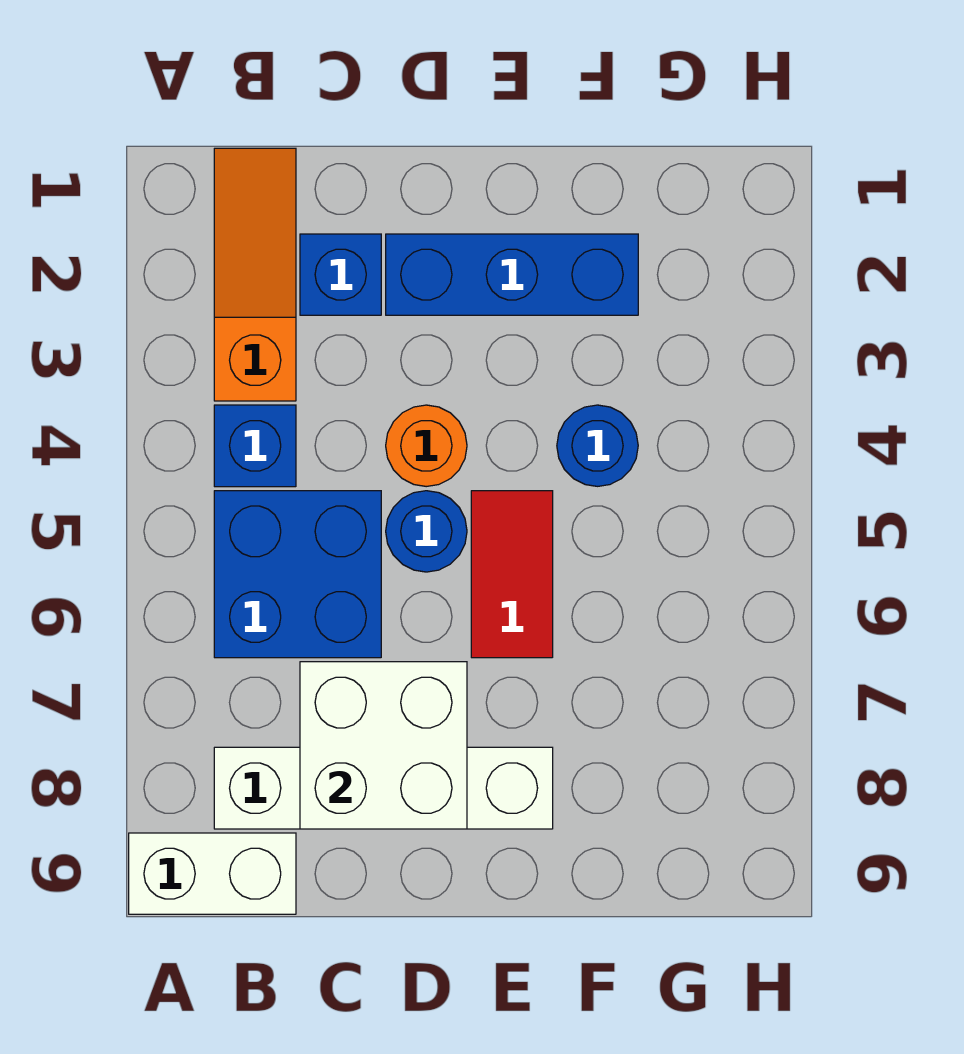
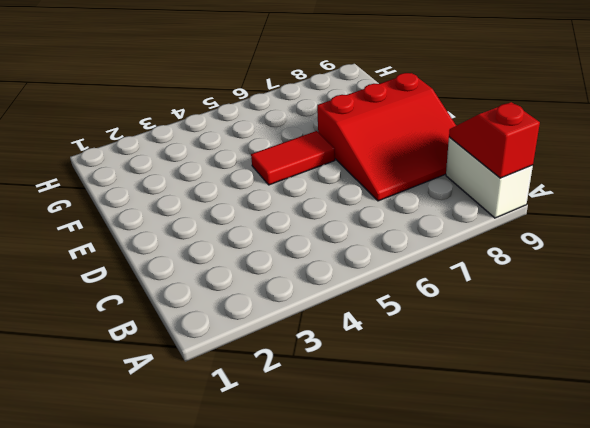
red 1x2 slope [449,102,540,178] -> none
red 3x3 slope [317,73,456,201] -> white 1x4 brick [214,747,553,829]
none -> orange 1x3 slope [214,148,296,401]
none -> blue 1x1 brick [214,405,296,487]
none -> blue 2x2 brick [214,491,381,658]

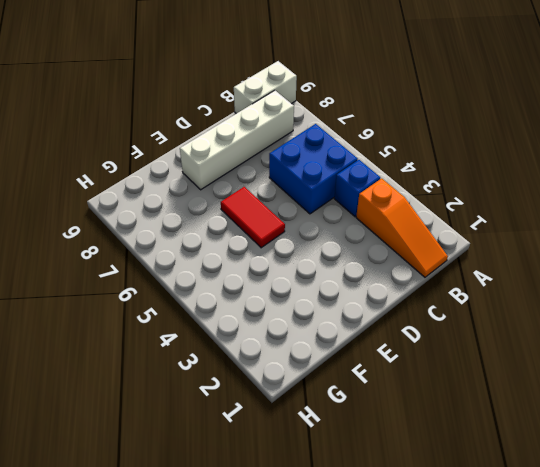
none -> blue 1x1 brick [300,234,381,315]
none -> blue 1x3 brick [386,234,638,315]
none -> orange 1x1 round brick [386,405,467,487]

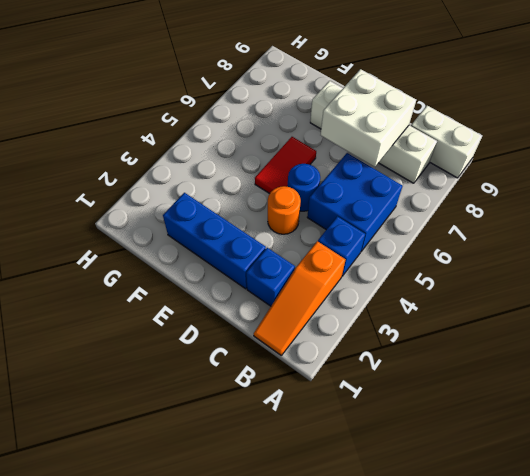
none -> blue 1x1 round brick [557,405,638,486]

